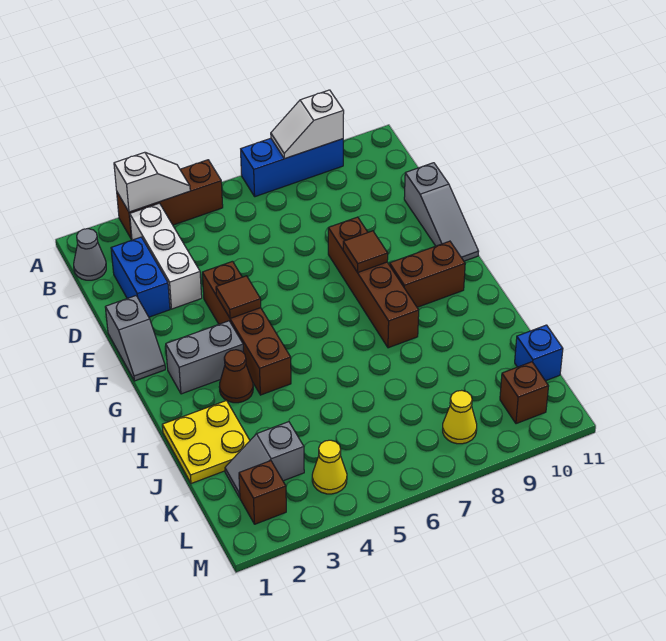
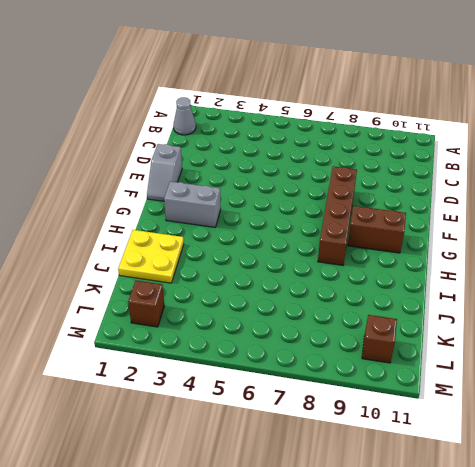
none -> brown 1x3 brick [117,160,223,239]
none -> blue 1x3 brick [241,138,343,197]
none -> white 1x3 brick [130,203,202,309]

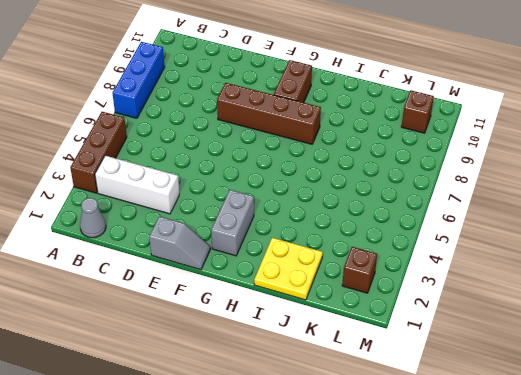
none -> blue 1x2 brick [111,237,170,317]
none -> grey 1x3 slope [404,163,479,261]
none -> brown 1x4 brick [202,261,291,395]

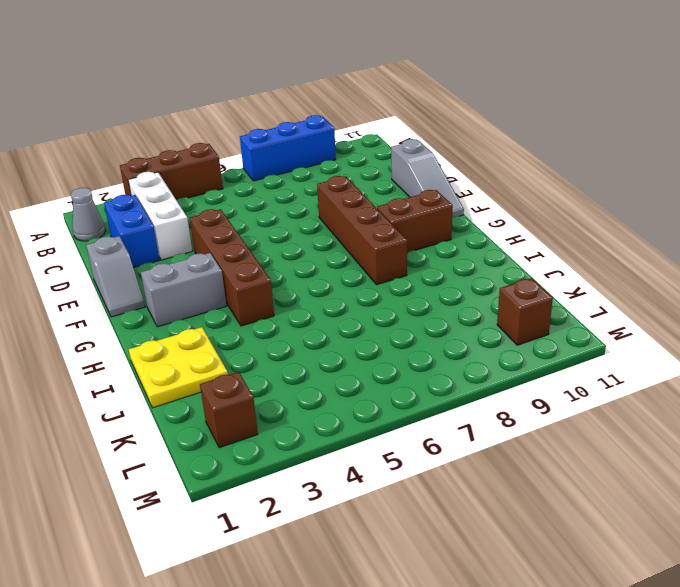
none -> brown 1x1 cone [219,350,253,403]
none -> grey 1x2 slope [225,422,304,497]
none -> blue 1x1 brick [515,325,563,381]

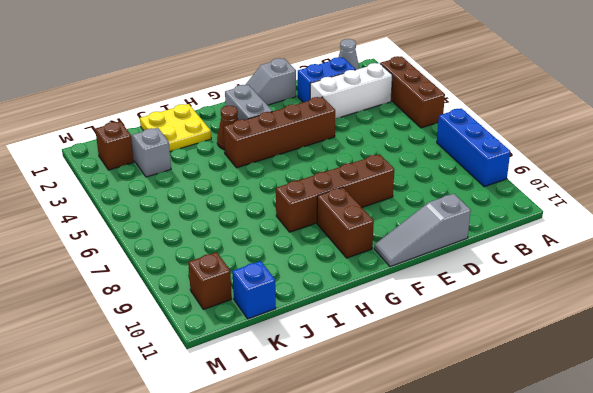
none -> yellow 1x1 cone [312,440,347,494]
none -> yellow 1x1 cone [443,390,477,444]
none -> white 1x2 slope [114,152,190,212]

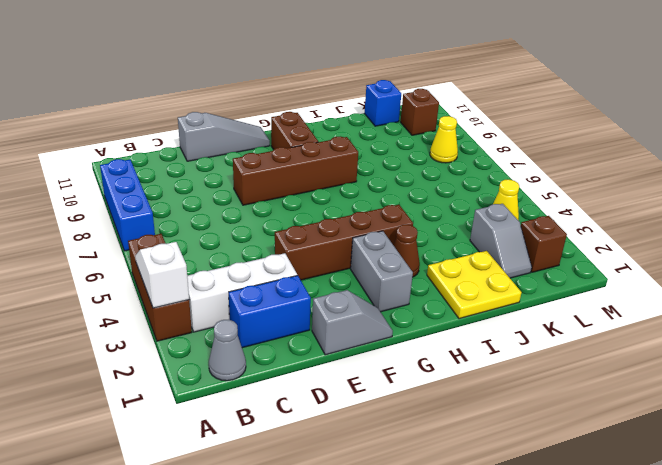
none -> white 1x2 slope [271,90,344,159]
none -> brown 1x1 tile [216,276,261,319]
none -> brown 1x1 tile [343,231,388,272]

